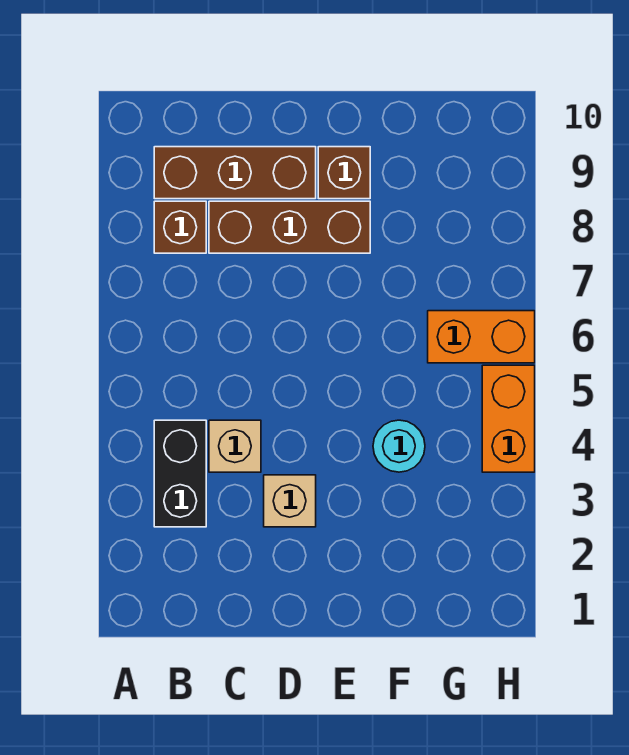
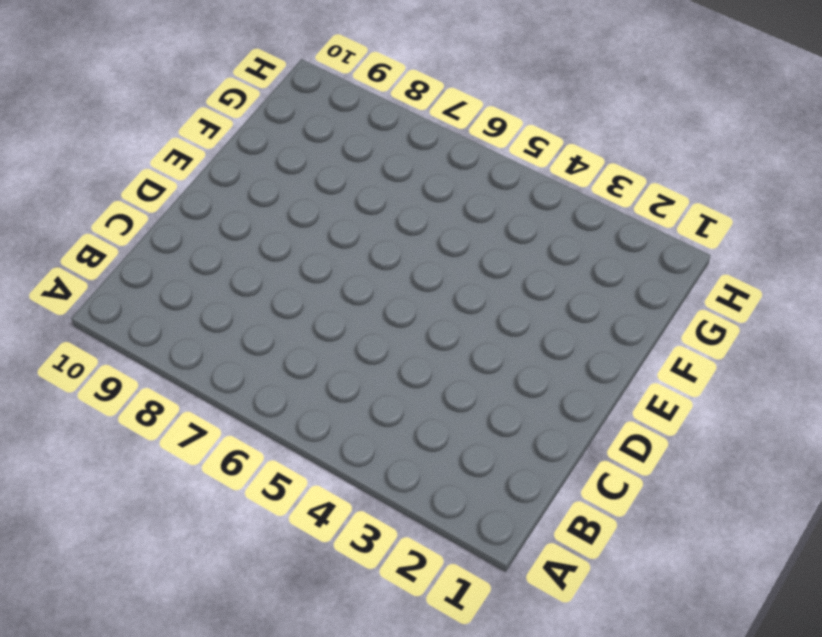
none -> black 1x2 brick [154,420,206,527]
none -> brown 1x1 brick [154,201,206,253]

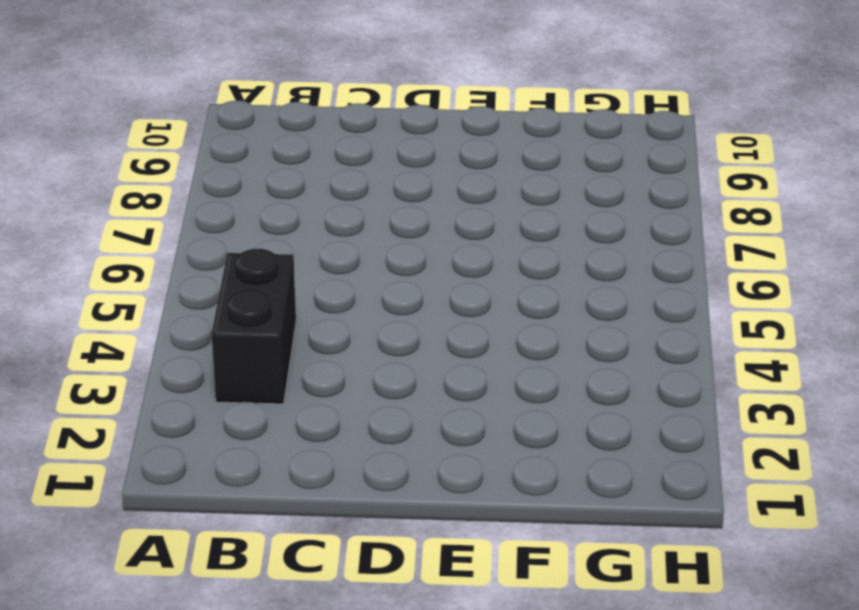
none -> brown 1x1 brick [154,201,206,253]
none -> brown 1x3 brick [154,147,316,199]

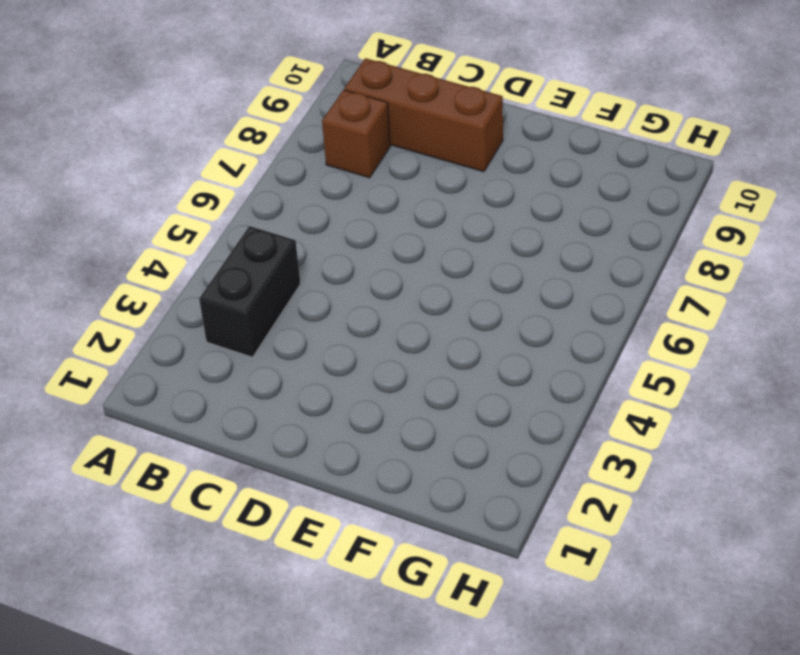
none -> tan 1x1 brick [209,420,261,472]
none -> brown 1x3 brick [209,201,370,253]

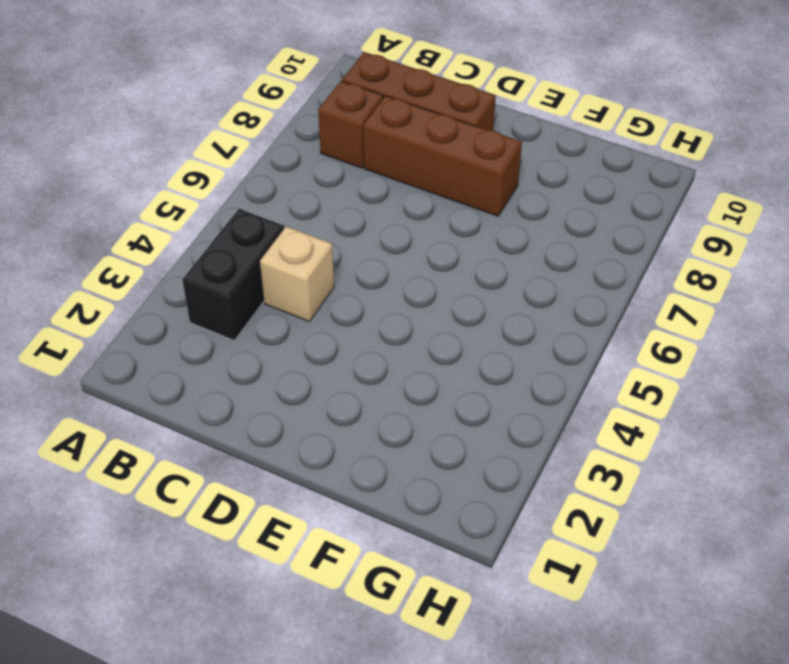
none -> tan 1x1 brick [264,475,316,527]
none -> brown 1x1 brick [318,147,370,199]

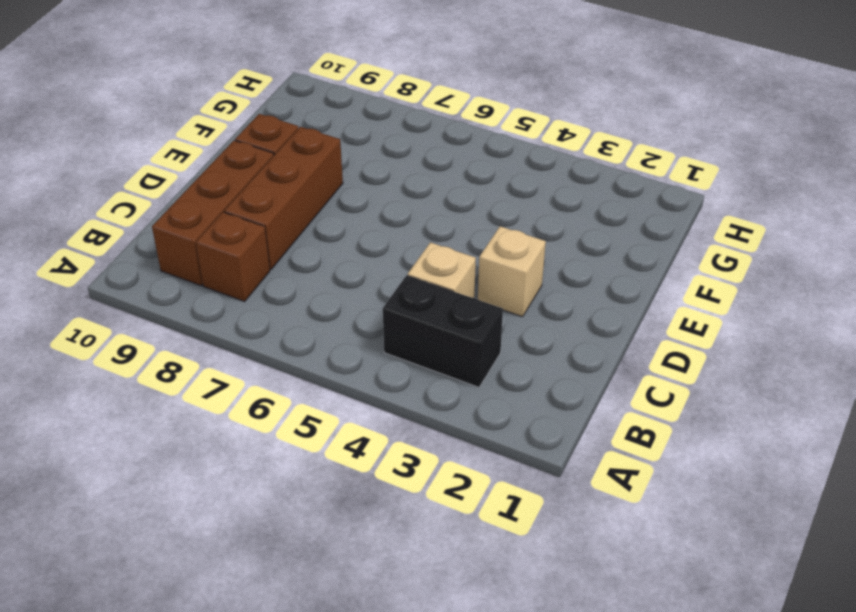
none -> cyan 1x1 round brick [373,420,425,472]
none -> orange 1x2 brick [428,311,535,363]

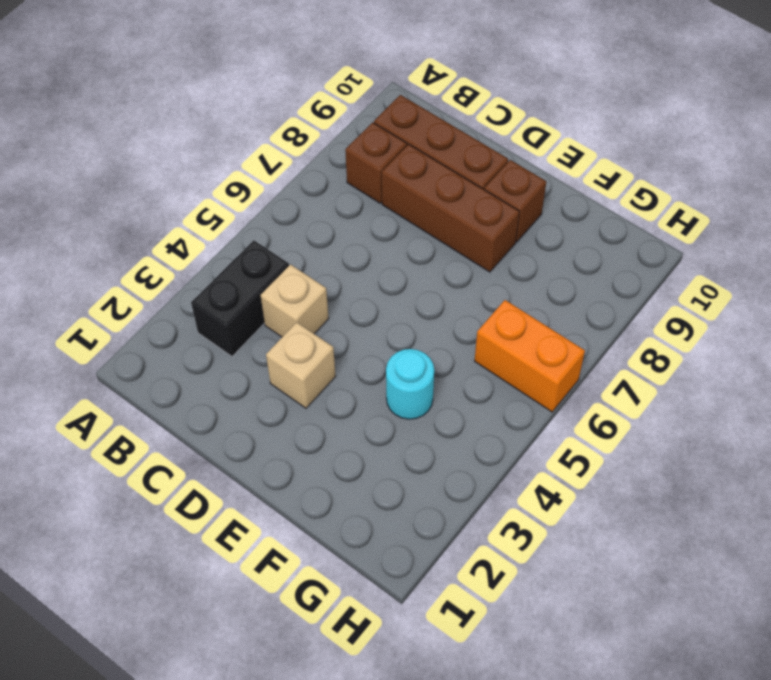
none -> orange 1x2 brick [482,365,535,472]

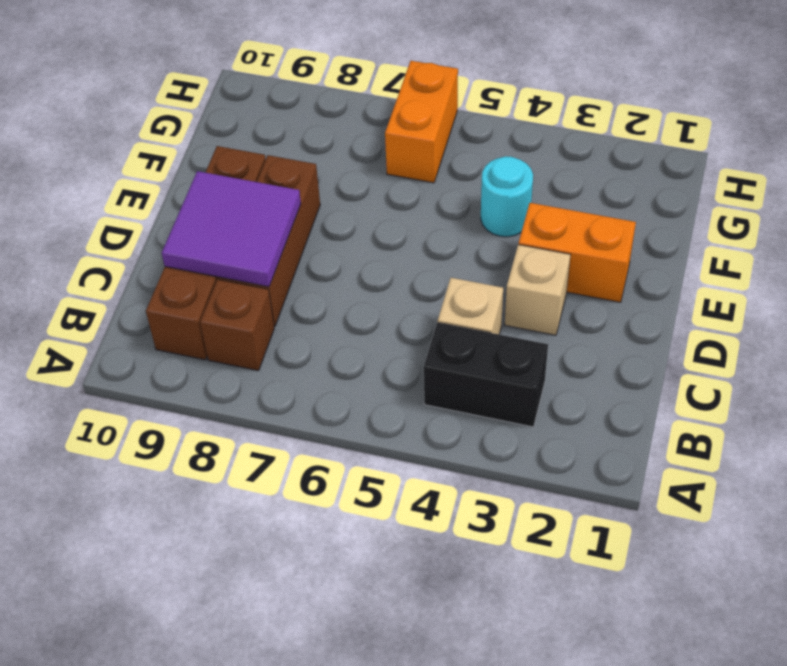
purple 2x2 tile [162,171,301,287] -> none
orange 1x2 brick [519,203,636,302] -> orange 1x2 brick moved to [482,365,535,472]

